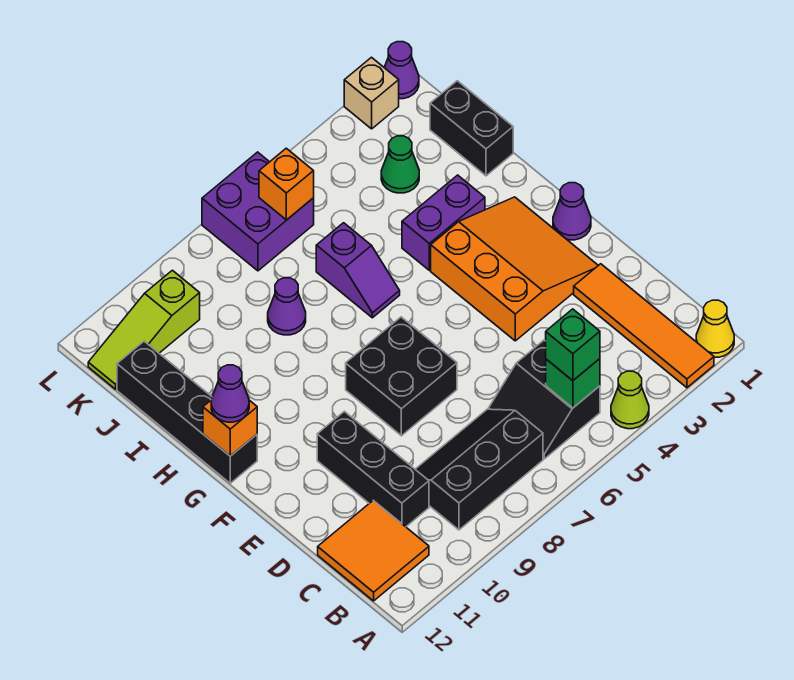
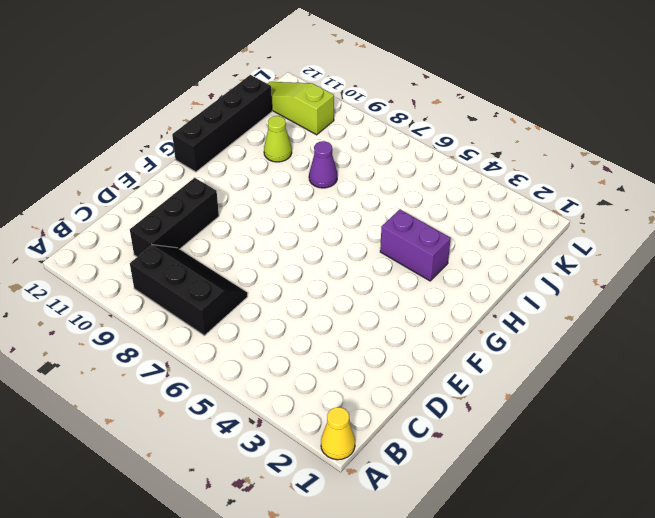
lime 1x1 cone [264,116,292,162] -> lime 1x1 cone moved to [611,371,649,429]
none -> orange 1x4 tile [574,264,714,388]
none -> black 2x2 slope [488,340,600,459]
none -> orange 2x2 tile [318,500,429,601]

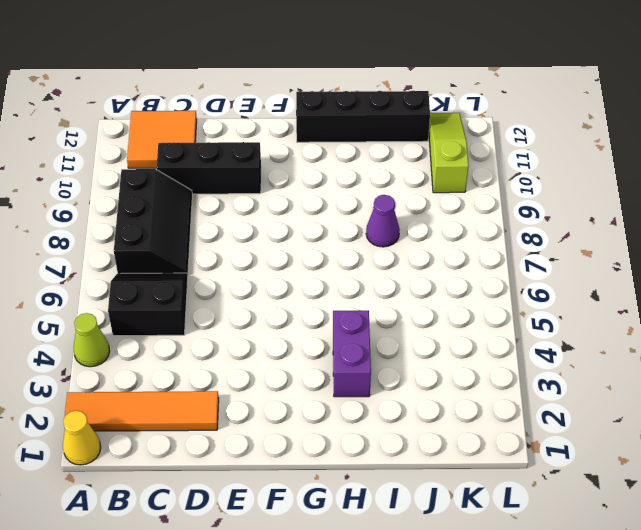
none -> orange 3x3 slope [431,197,598,341]
none -> black 2x2 brick [346,317,457,436]
none -> purple 1x1 cone [553,183,591,240]

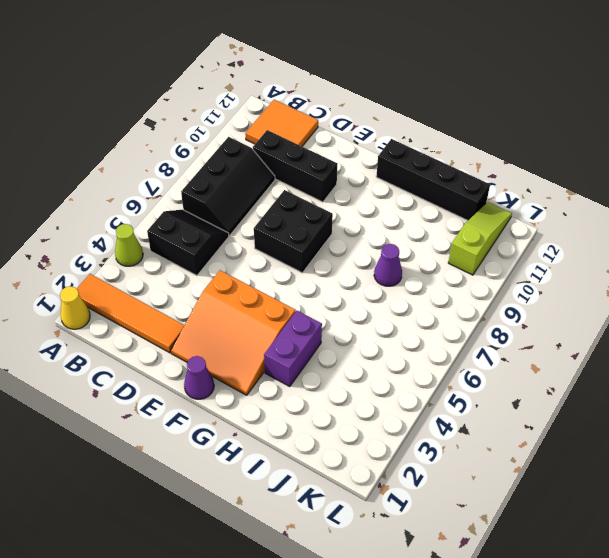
none -> purple 1x2 slope [316,223,400,318]
none -> black 1x2 brick [430,81,513,176]
none -> green 1x1 cone [381,136,419,193]

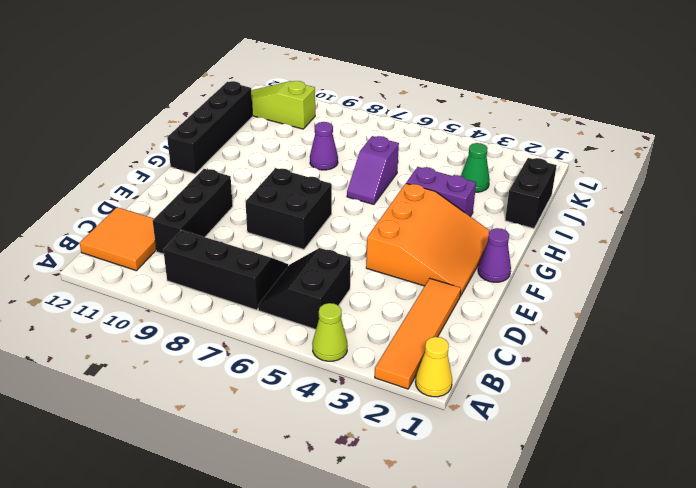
none -> purple 2x2 brick [202,152,314,271]
none -> purple 1x1 cone [384,42,419,99]
none -> tan 1x1 brick [344,57,399,129]

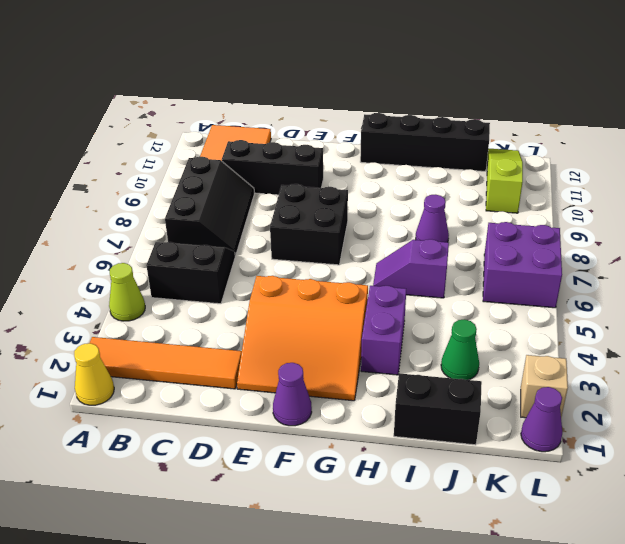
none -> green 1x1 brick [546,359,600,408]
none -> orange 1x1 brick [203,400,257,456]
none -> orange 1x1 brick [259,148,314,220]

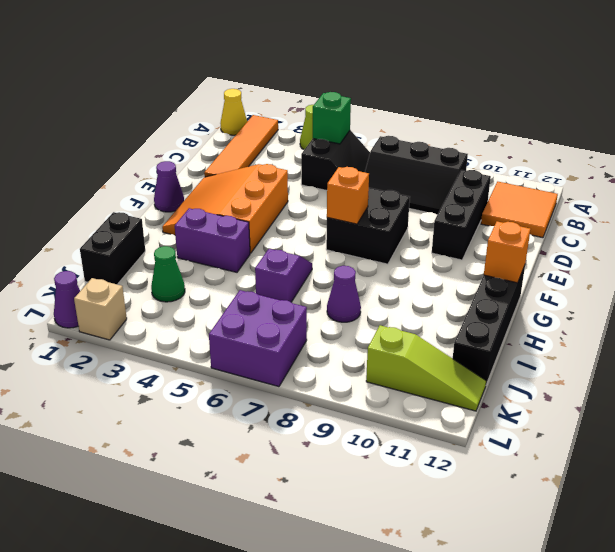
orange 1x1 brick [327,167,369,224] -> orange 1x1 brick moved to [259,148,314,220]
none -> green 1x1 brick [546,309,600,381]
none -> purple 1x1 cone [211,365,249,422]

